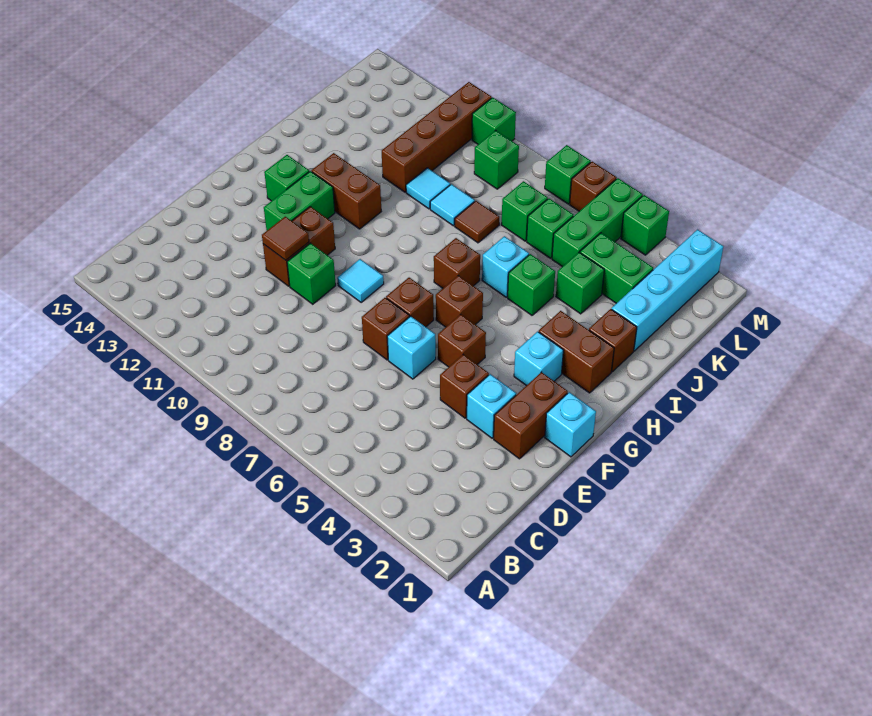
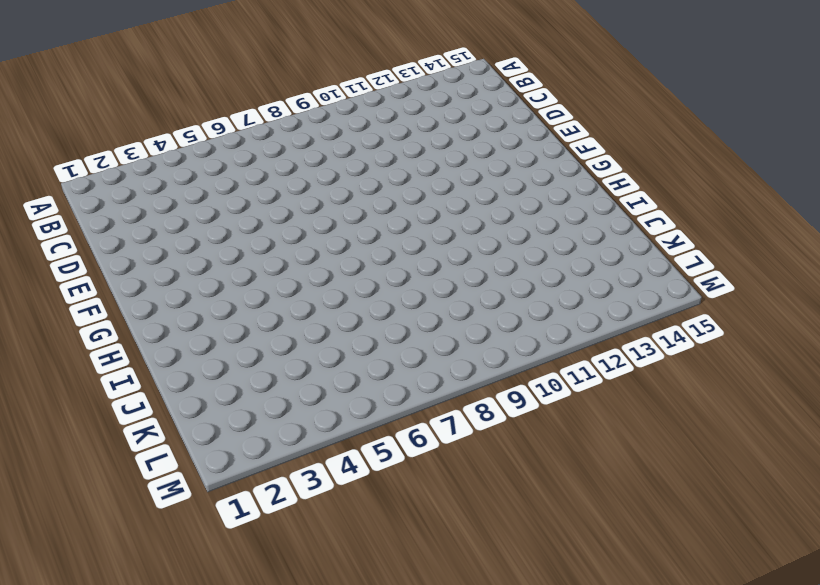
none -> brown 1x2 brick [494,372,568,459]
none -> cyan 1x1 brick [467,374,516,438]
none -> brown 1x1 brick [440,355,489,418]
none -> cyan 1x1 brick [387,316,436,379]

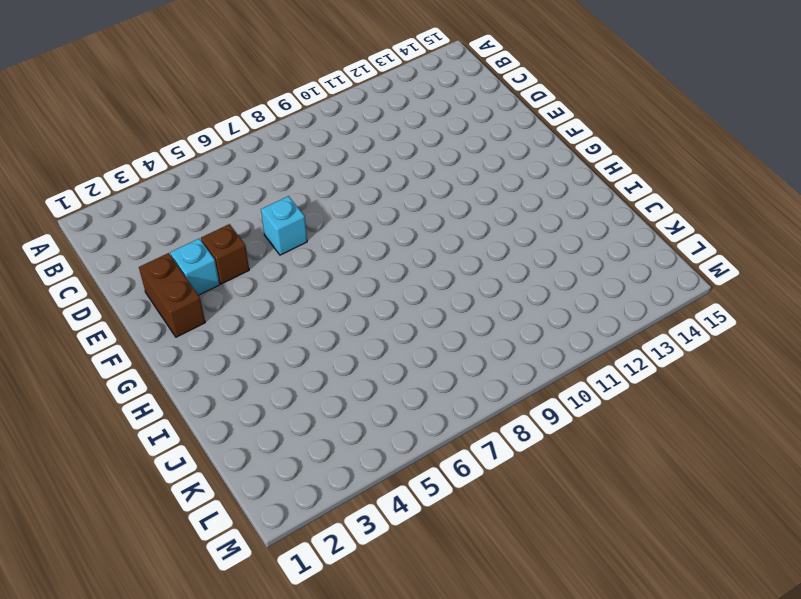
none -> brown 1x1 brick [362,298,409,360]
none -> green 1x1 brick [287,243,336,304]
none -> brown 1x2 brick [263,207,335,286]
none -> cyan 1x1 brick [545,392,596,457]

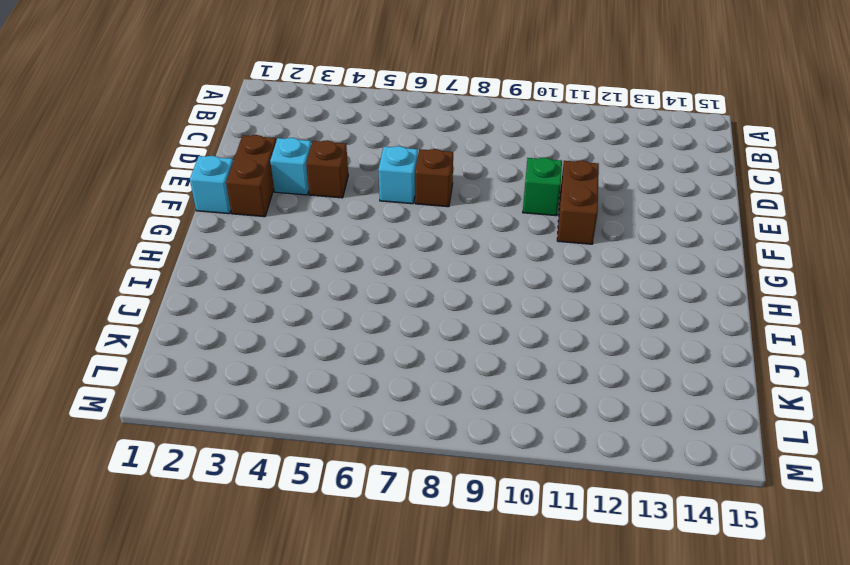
none -> brown 1x1 brick [438,314,486,367]
none -> brown 1x1 brick [386,278,434,327]
none -> cyan 1x1 tile [337,259,384,302]
none -> green 1x2 brick [264,171,335,230]

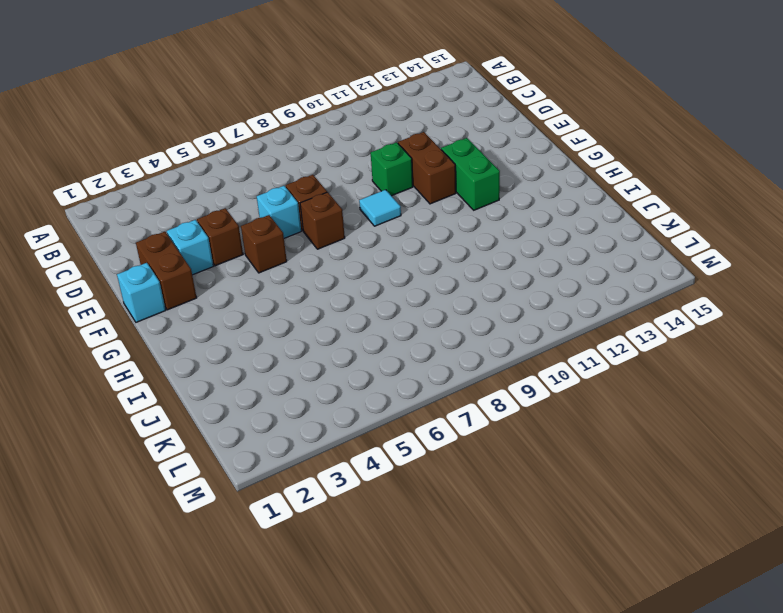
none -> cyan 1x1 brick [514,332,563,386]
none -> brown 1x1 brick [436,276,483,327]
none -> green 1x1 brick [264,155,309,201]
none -> brown 1x2 brick [539,311,614,393]

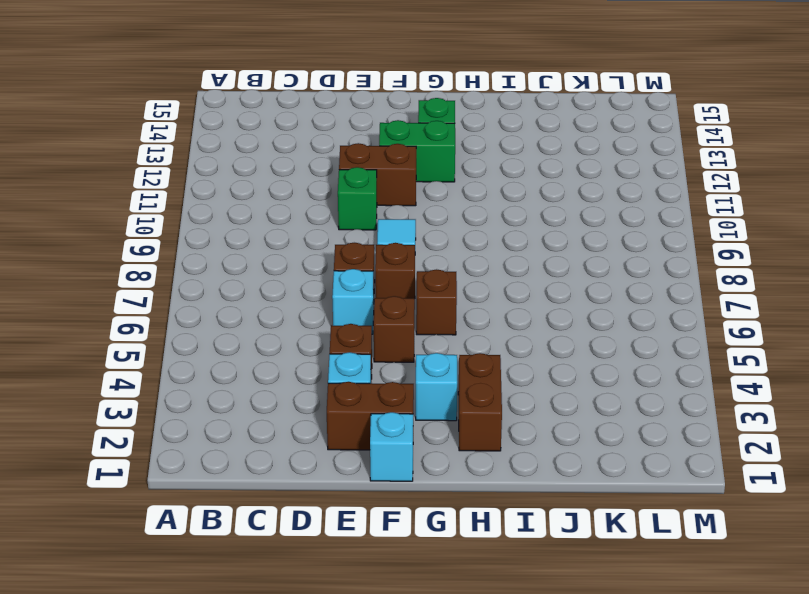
none -> brown 1x1 brick [434,238,480,288]
none -> brown 1x2 brick [312,153,381,229]
none -> brown 1x1 brick [589,309,637,372]
none -> green 1x1 brick [508,254,555,315]

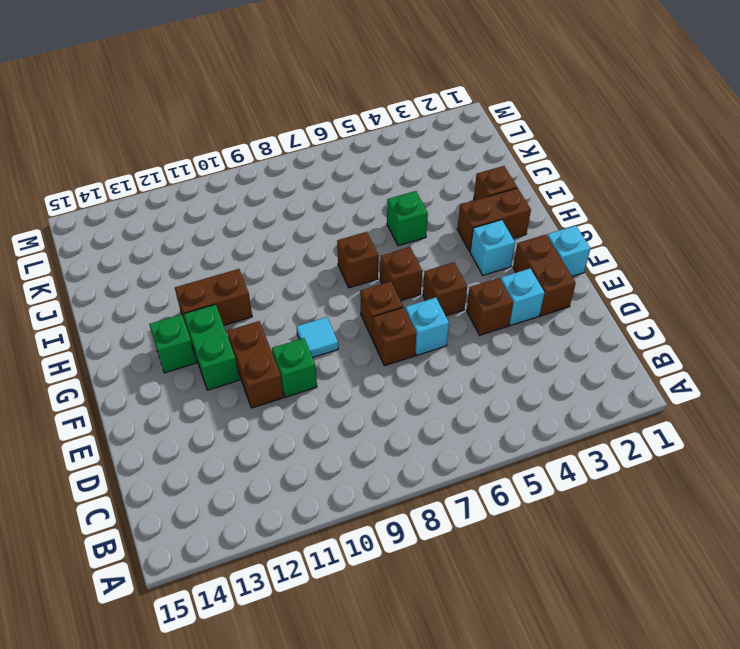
none -> cyan 1x1 brick [482,236,529,297]
none -> cyan 1x4 brick [612,230,723,351]
none -> green 1x1 brick [556,252,604,314]
none -> brown 1x1 tile [455,201,499,243]

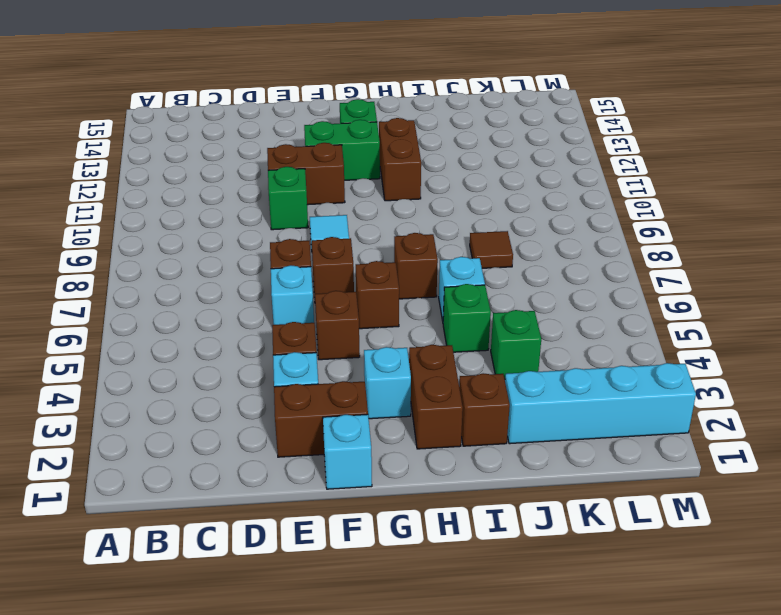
none -> cyan 1x1 tile [430,184,475,226]
none -> cyan 1x1 tile [406,168,450,209]
none -> brown 1x4 brick [382,82,492,192]
none -> green 1x2 brick [580,233,653,303]

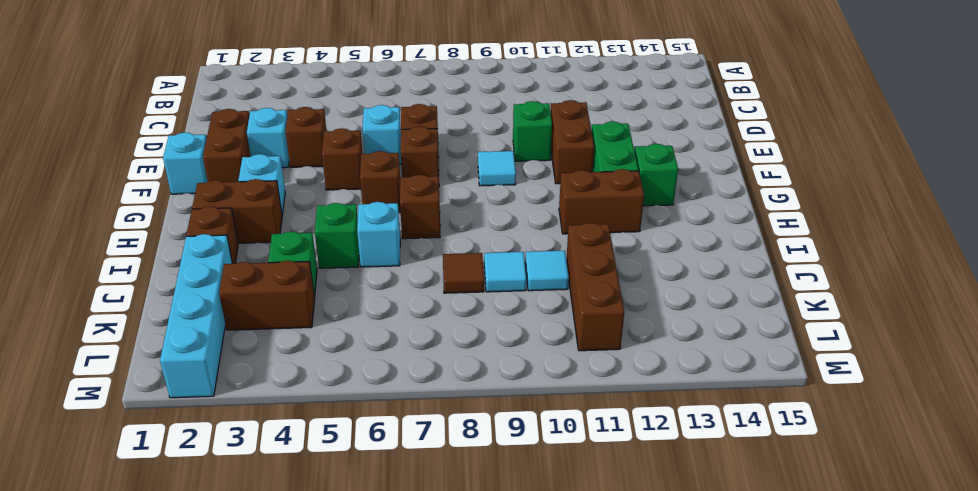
brown 1x3 brick [566,223,624,351] -> brown 1x4 brick [382,82,492,192]
brown 1x2 brick [219,261,315,330] -> green 1x2 brick [580,233,653,303]
none -> green 1x3 brick [552,178,643,267]
none -> green 1x1 brick [527,199,573,258]
none -> green 1x1 brick [501,181,548,241]
none -> green 1x1 brick [474,130,519,189]

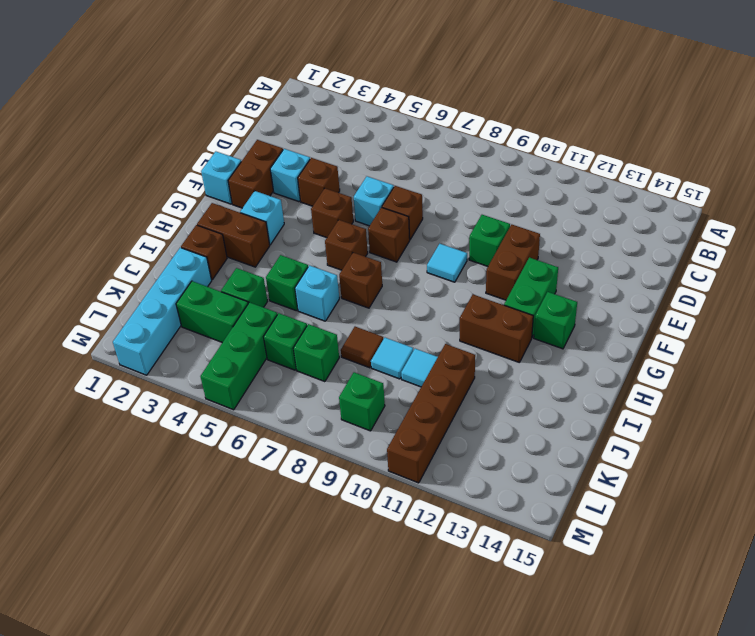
none -> green 1x1 brick [621,195,669,255]
none -> brown 1x1 brick [570,162,617,211]
none -> green 1x1 brick [545,145,591,204]
none -> green 1x1 brick [472,97,516,144]

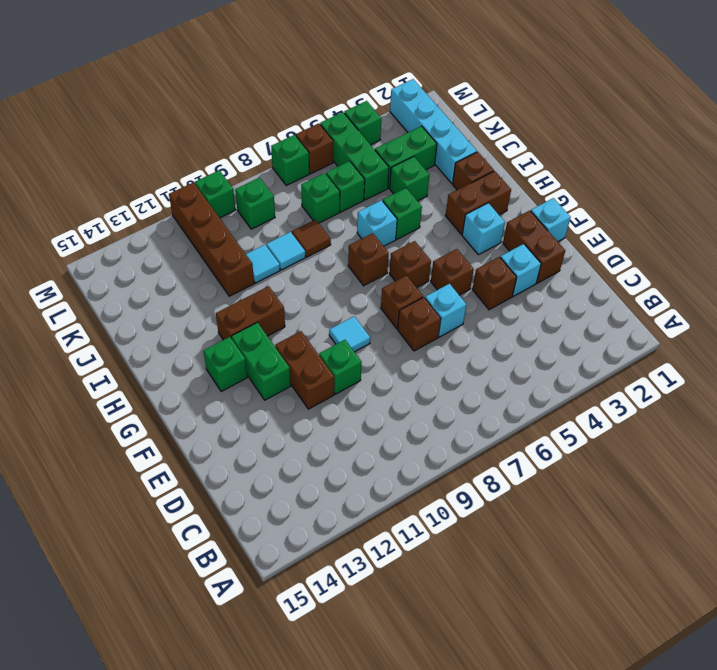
none -> brown 1x1 tile [262,217,309,260]

